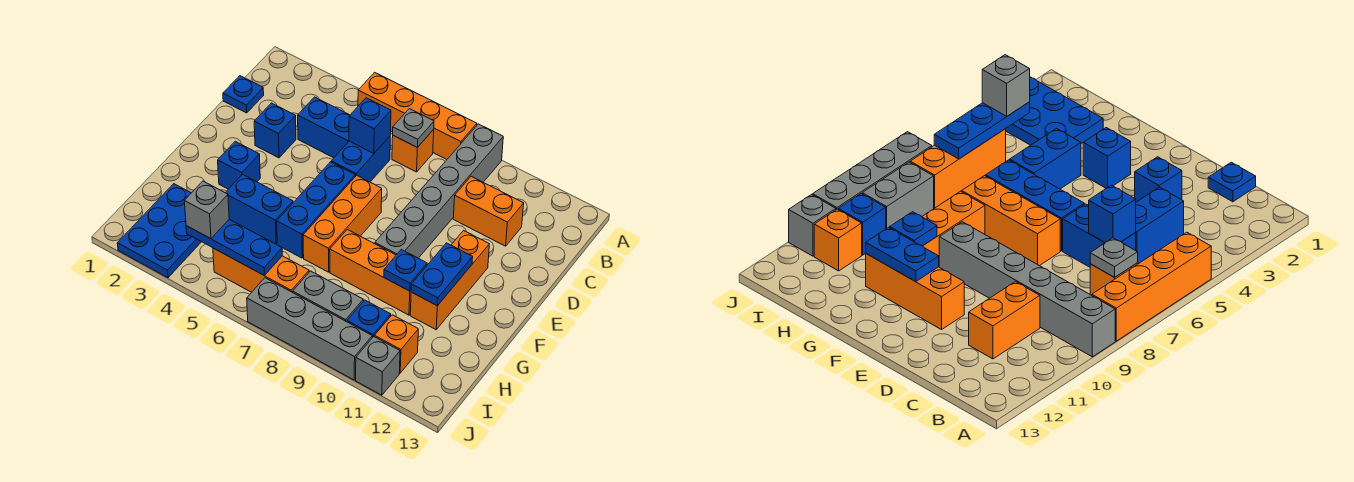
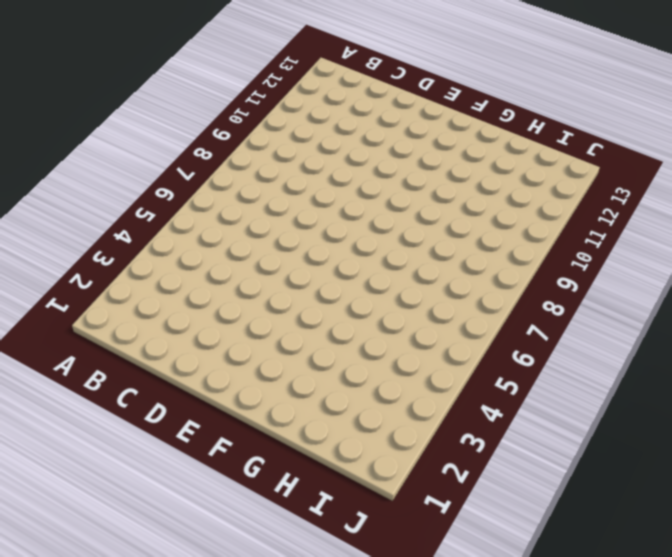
none -> orange 1x4 brick [358,72,477,159]
none -> grey 1x6 brick [375,124,503,258]
none -> orange 1x1 brick [392,130,434,172]

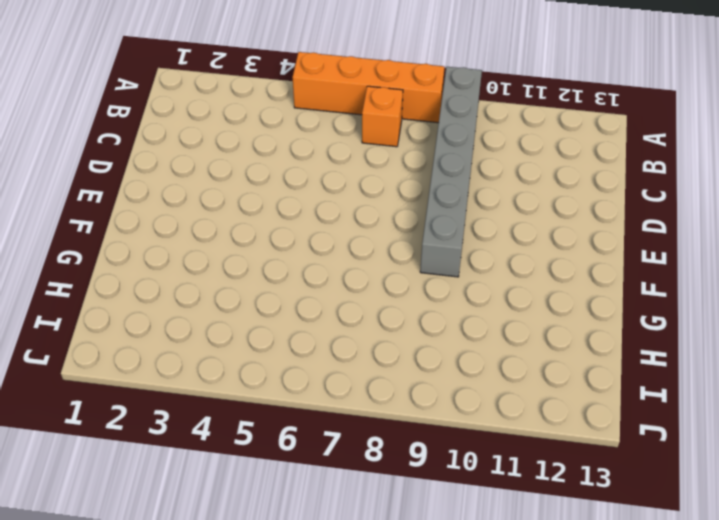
none -> blue 1x1 plate [223,76,264,113]
none -> blue 1x2 brick [298,97,350,158]
none -> blue 1x2 brick [331,136,390,182]

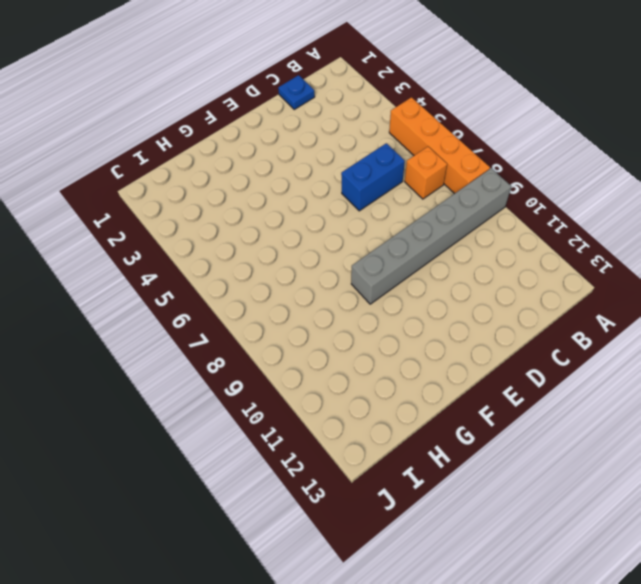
none -> blue 1x2 brick [298,97,350,158]
none -> orange 1x2 brick [453,176,524,246]
none -> blue 1x1 brick [254,103,296,158]

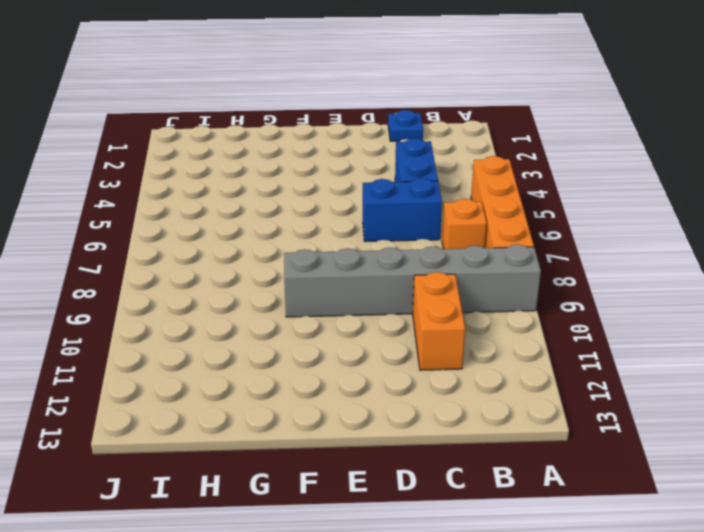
none -> blue 1x1 brick [254,103,296,158]
none -> blue 1x3 brick [277,162,355,258]
none -> orange 1x3 brick [303,175,382,272]

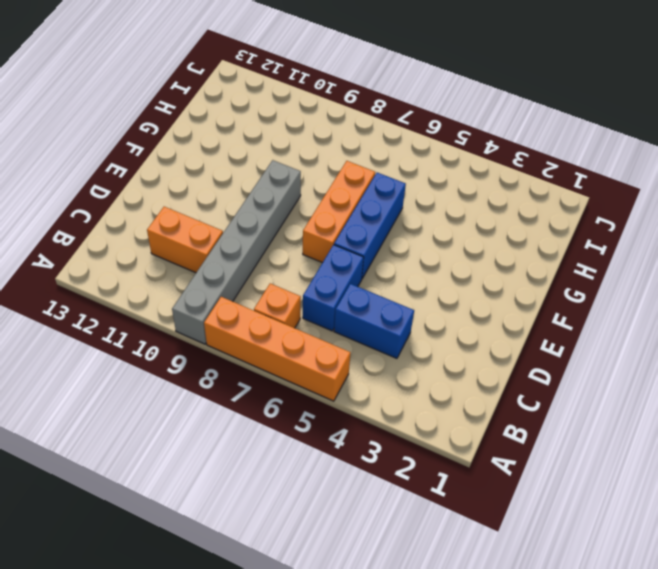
none -> blue 1x1 plate [223,76,264,113]
none -> blue 1x1 brick [254,103,296,158]
none -> orange 1x3 brick [410,231,489,330]

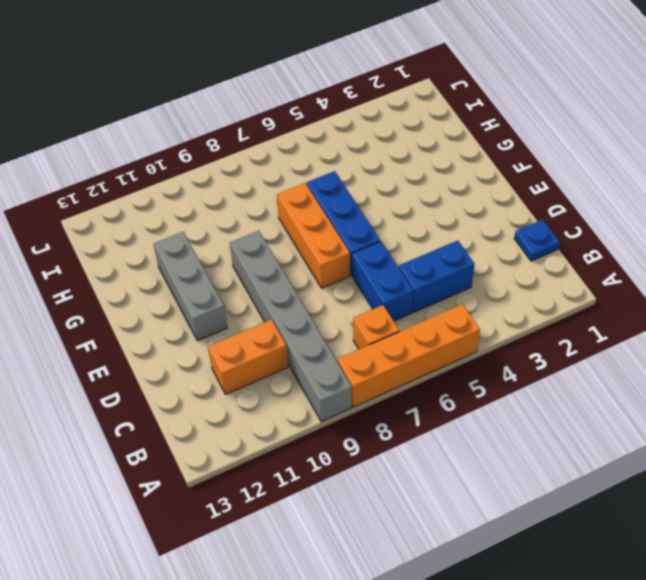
grey 1x3 brick [154,232,227,341] -> orange 1x3 brick [410,231,489,330]
none -> blue 1x1 brick [254,103,296,158]
none -> blue 1x1 brick [218,141,260,189]
none -> blue 1x2 brick [225,174,293,244]

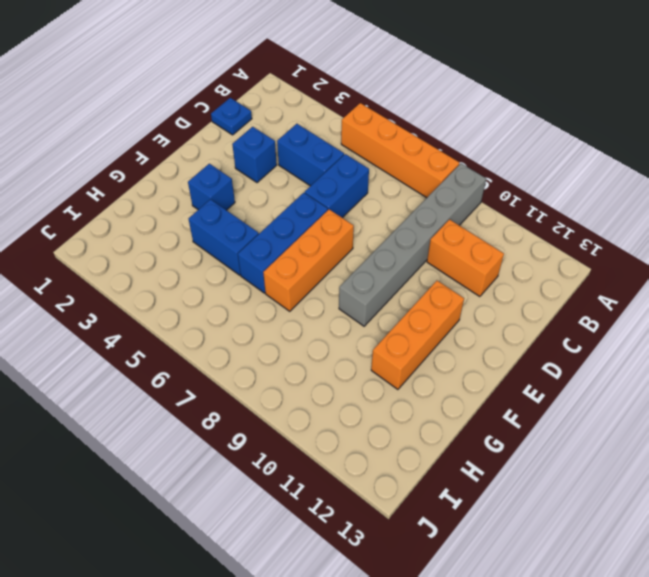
none -> orange 1x1 brick [392,130,434,172]
none -> orange 1x3 brick [330,230,411,315]
none -> blue 2x3 plate [117,184,201,278]

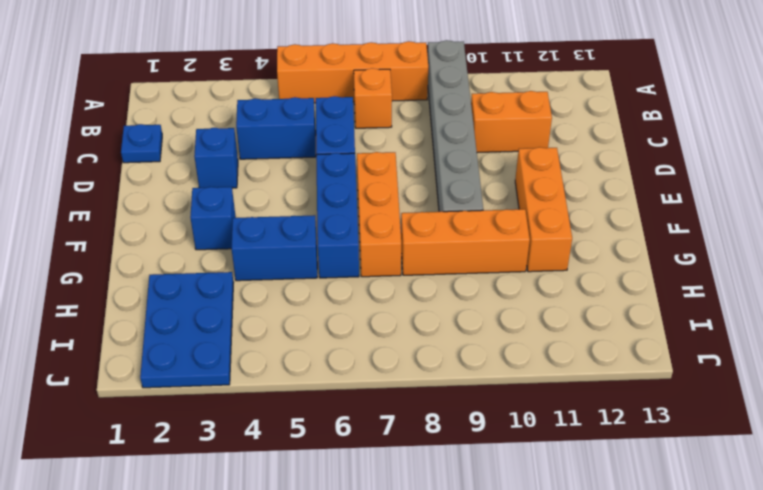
none -> orange 1x3 brick [213,248,309,292]
none -> grey 1x2 brick [293,271,363,322]
none -> blue 1x1 brick [347,300,391,338]

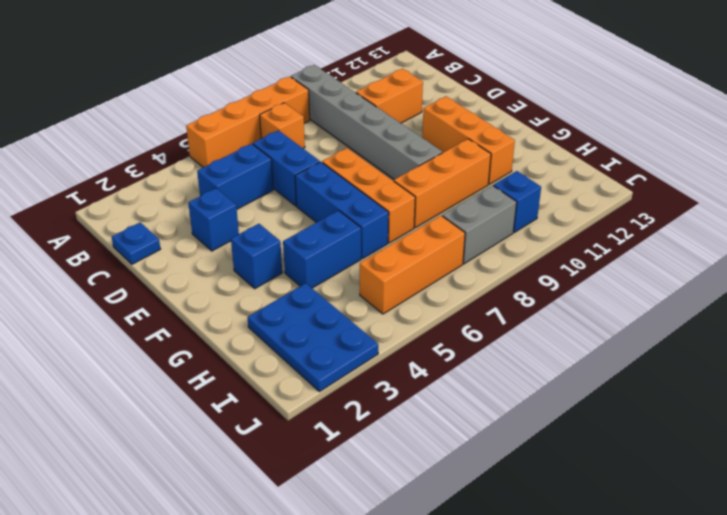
none -> orange 1x1 brick [375,315,418,373]
none -> grey 1x4 brick [247,278,372,380]
none -> grey 1x1 brick [356,337,400,395]

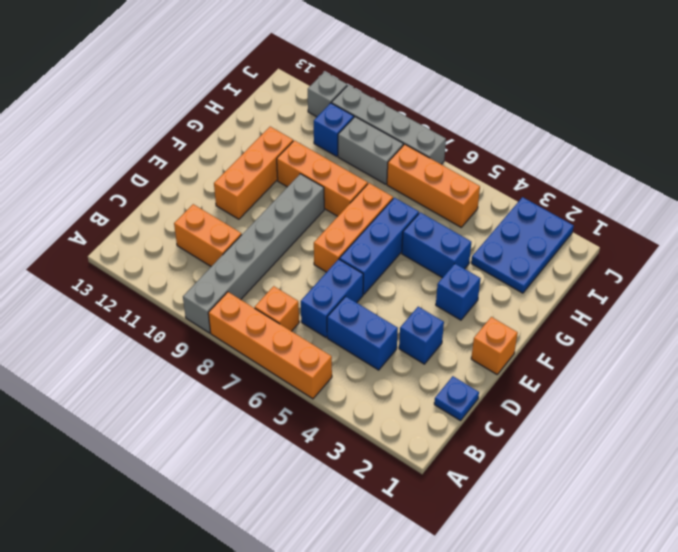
orange 1x1 brick [471,317,518,374] -> orange 1x1 brick moved to [375,315,418,373]
none -> grey 1x1 plate [393,109,434,147]
none -> blue 1x1 brick [349,98,391,154]
none -> blue 1x2 plate [411,243,473,306]

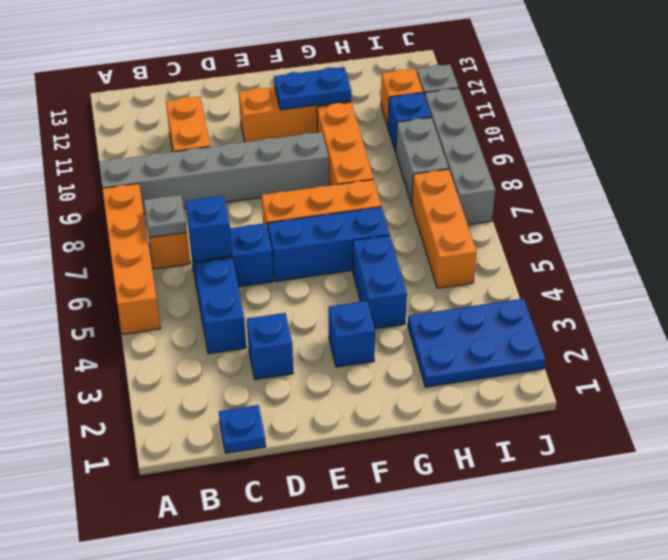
none -> blue 1x1 plate [384,250,427,291]
none -> blue 1x3 plate [186,219,282,275]
none -> grey 1x1 brick [184,181,229,239]

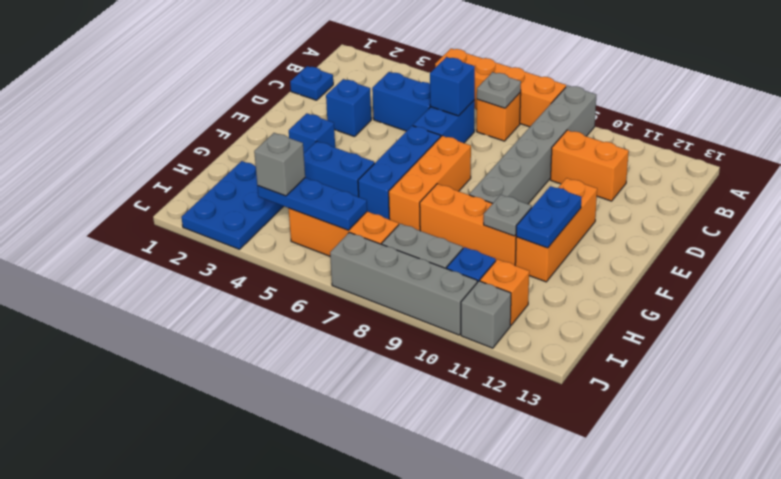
grey 1x1 plate [484,195,532,236] -> blue 1x1 plate [384,250,427,291]

